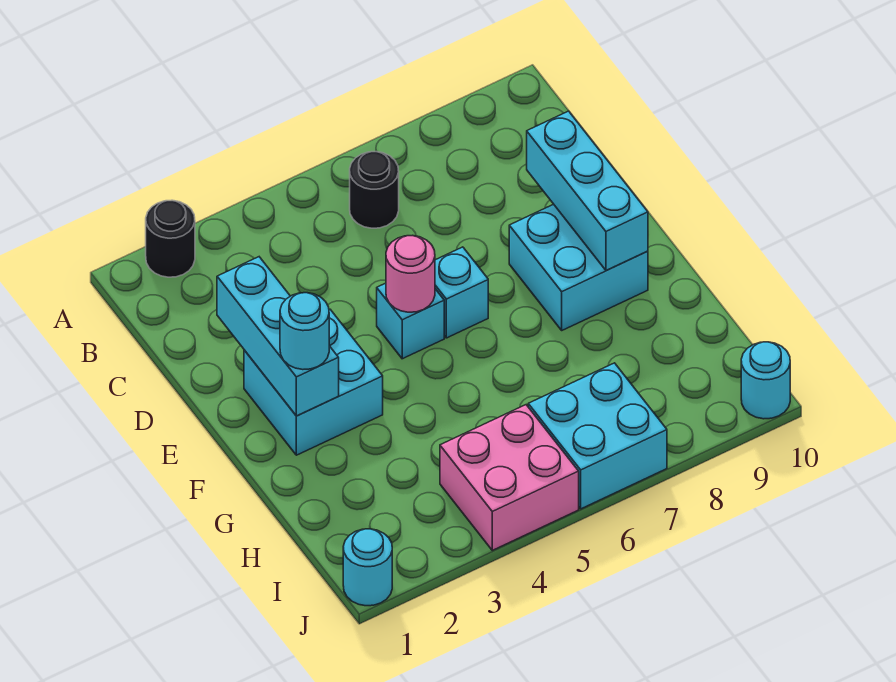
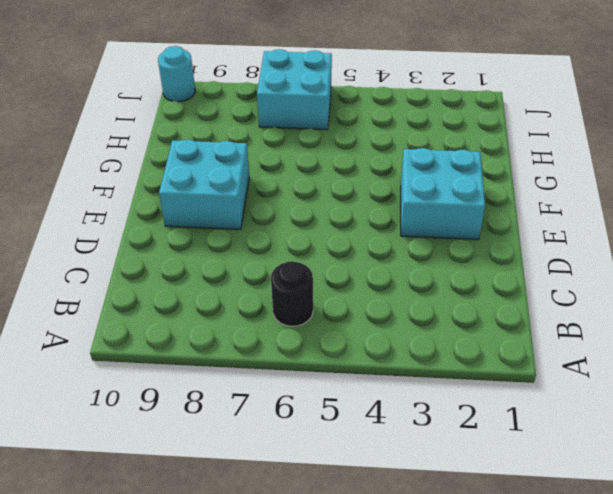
none -> black 1x1 round brick [146,201,195,277]
none -> cyan 1x1 brick [377,283,444,359]
none -> cyan 1x1 brick [435,247,488,338]

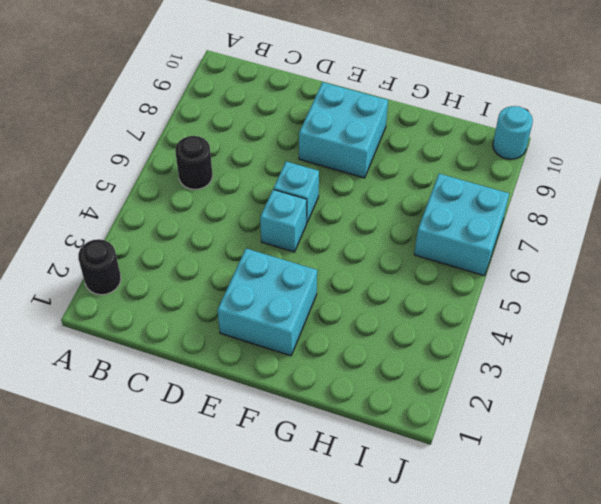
none -> pink 2x2 brick [440,405,579,550]
none -> cyan 1x1 round brick [343,529,392,606]
none -> cyan 1x3 brick [217,257,339,416]

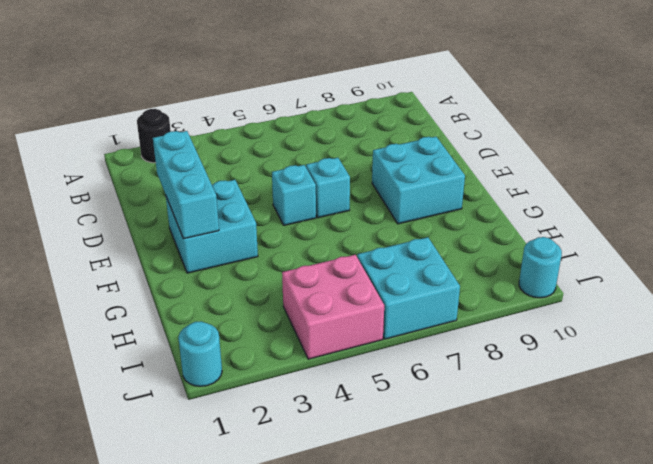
none -> black 1x1 round brick [350,152,399,228]
none -> cyan 1x3 brick [527,111,648,271]
none -> pink 1x1 round brick [386,236,435,312]

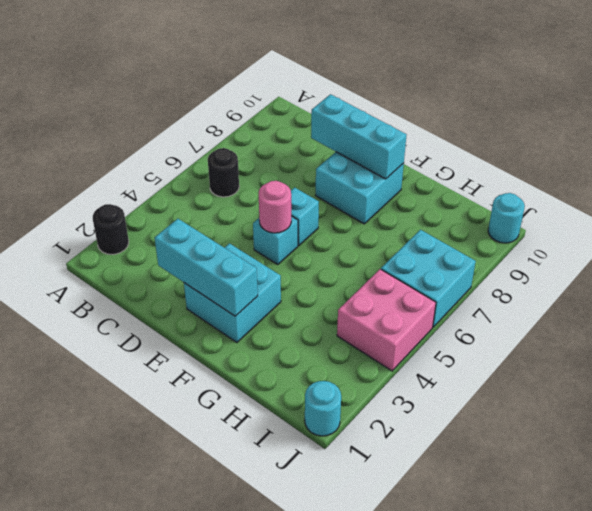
none -> cyan 1x1 round brick [280,293,329,370]

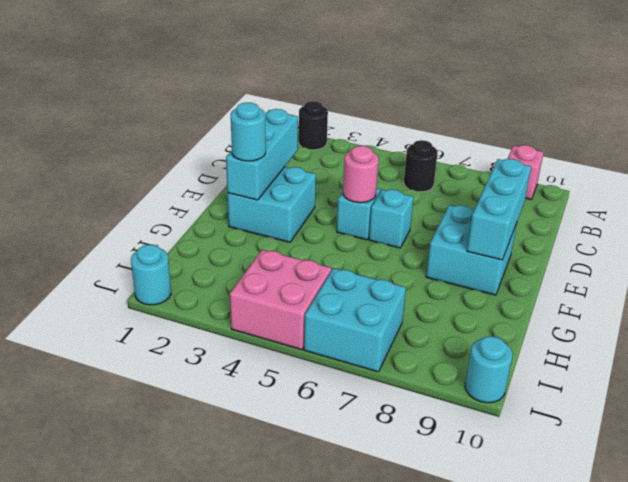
pink 1x1 brick [508,145,544,199] -> none

